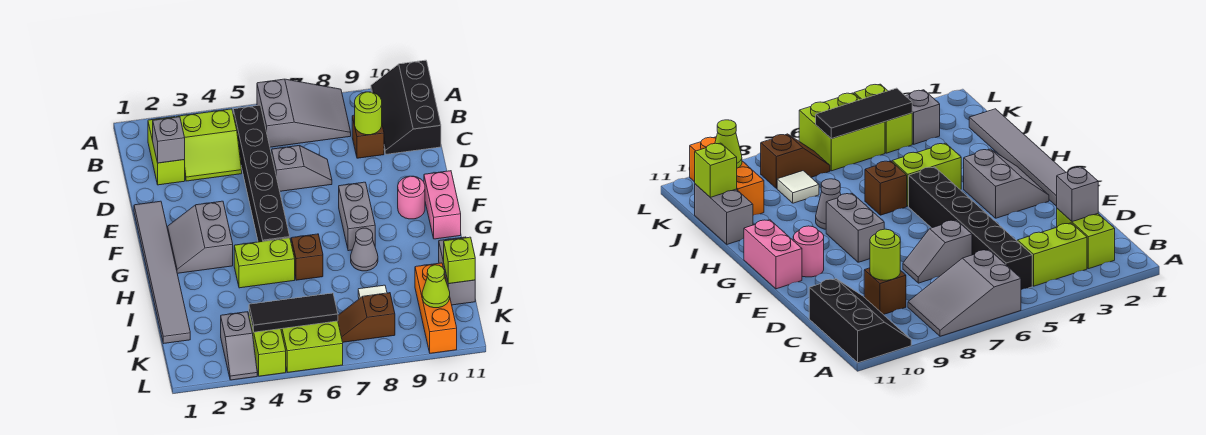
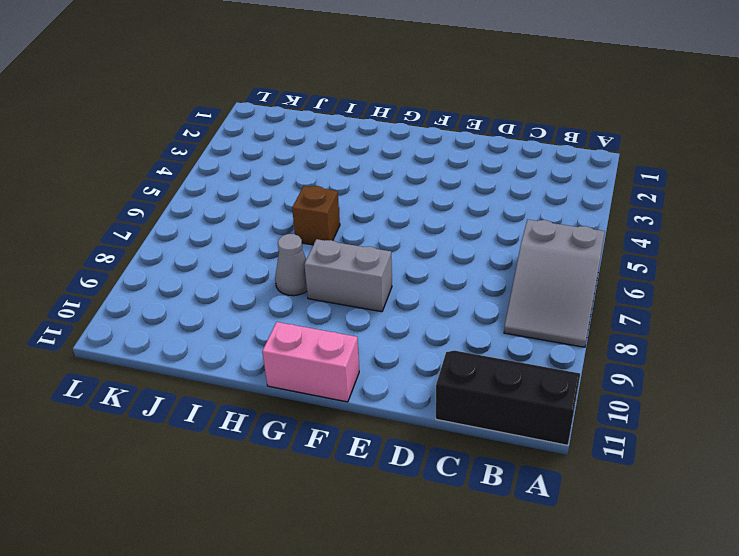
none -> lime 1x2 brick [148,117,185,185]
none -> lime 2x2 slope [177,109,242,181]
none -> black 1x6 brick [233,105,290,242]

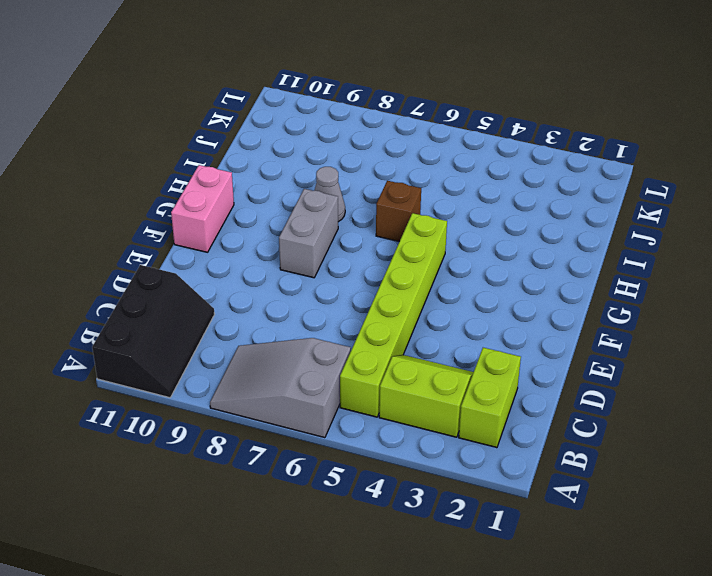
lime 1x6 brick [340,213,447,417] -> black 1x6 brick [233,105,290,242]
none -> brown 1x1 brick [352,115,384,158]
none -> grey 1x2 slope [272,146,332,191]
none -> grey 1x6 tile [134,201,190,343]

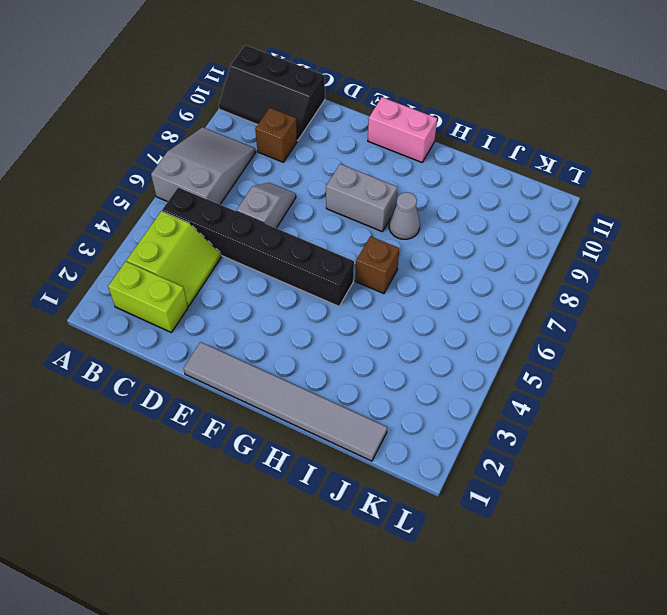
none -> grey 2x2 slope [168,201,233,273]
none -> pink 1x1 round brick [398,176,425,219]
none -> lime 1x2 brick [234,238,295,288]

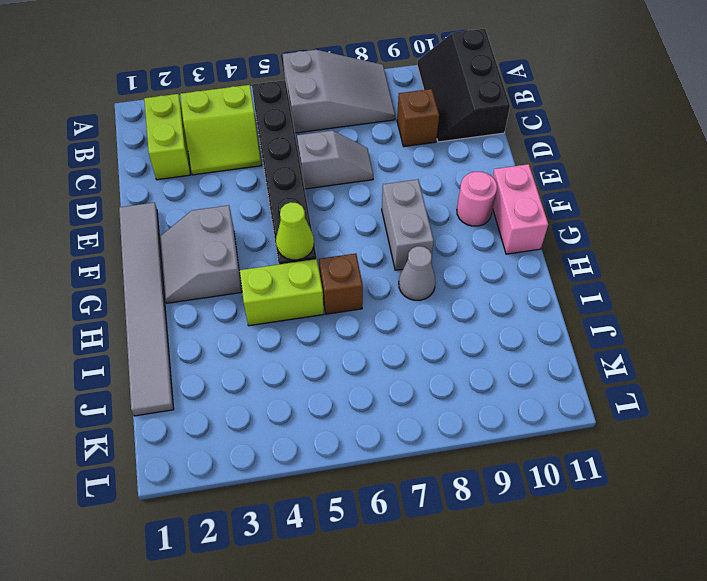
lime 1x1 cone [276,202,314,260] -> lime 1x1 cone moved to [422,265,450,308]
none -> grey 1x2 brick [439,237,475,305]
none -> white 1x1 tile [358,285,387,299]
none -> orange 1x3 brick [415,263,457,353]

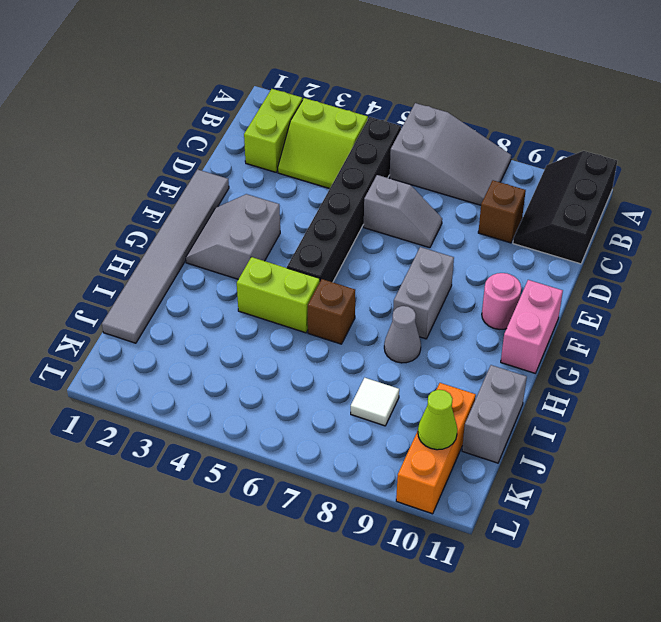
none -> grey 1x2 slope [221,312,257,380]
none -> lime 1x2 brick [249,313,286,376]
none -> lime 2x2 brick [281,321,343,372]

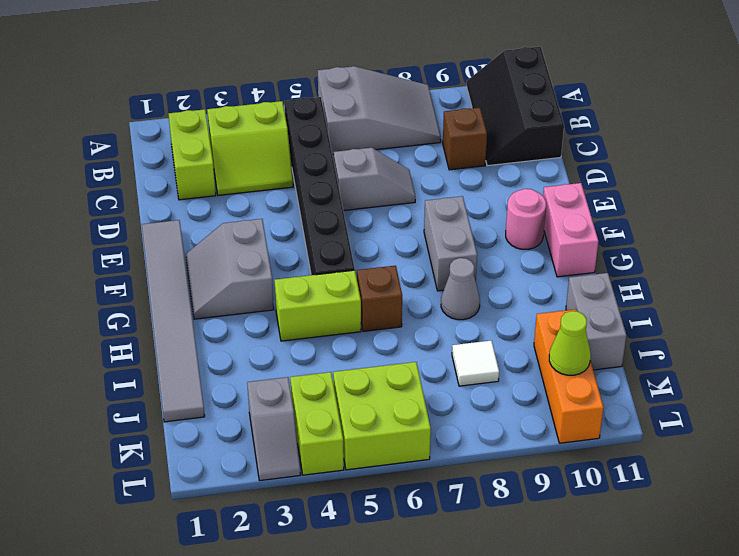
none -> brown 1x2 slope [338,293,395,342]
none -> grey 1x1 brick [153,117,185,163]
none -> lime 1x1 round brick [355,92,382,135]

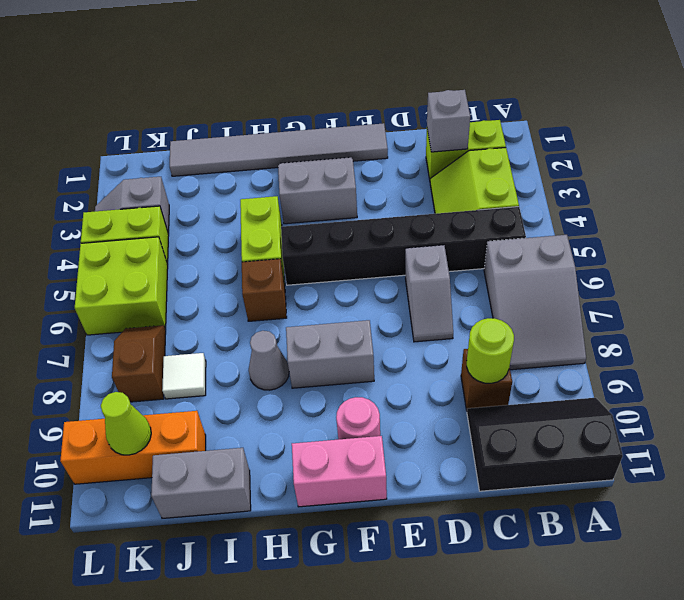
none -> lime 1x1 brick [444,237,475,284]
none -> black 1x3 tile [249,293,338,332]

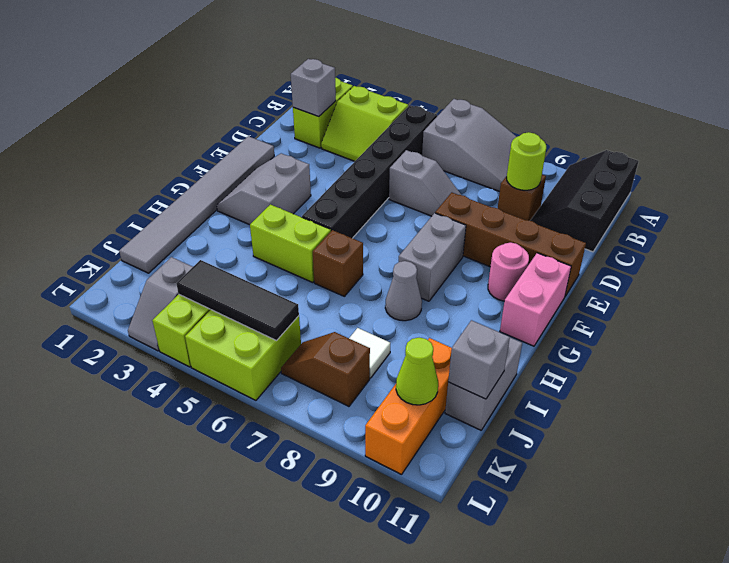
brown 1x4 brick [435,193,586,296] -> none
grey 1x1 brick [448,320,510,399] -> lime 1x1 brick [444,237,475,284]

